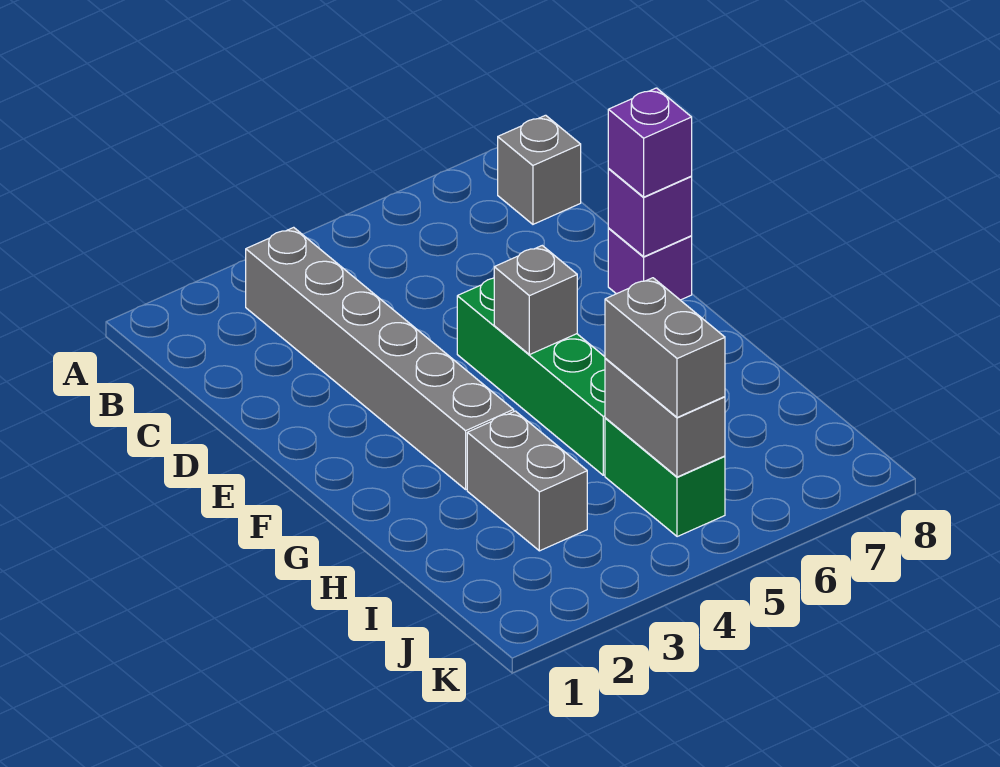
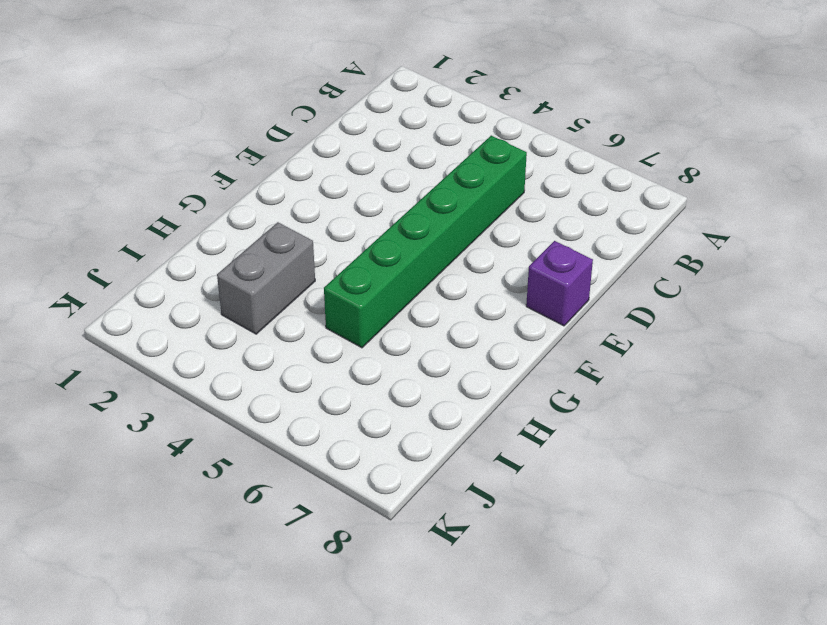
green 1x6 brick [324,136,527,348] -> green 1x4 brick [457,278,605,475]
none -> grey 1x6 brick [246,227,514,489]
none -> grey 1x1 brick [498,115,581,224]

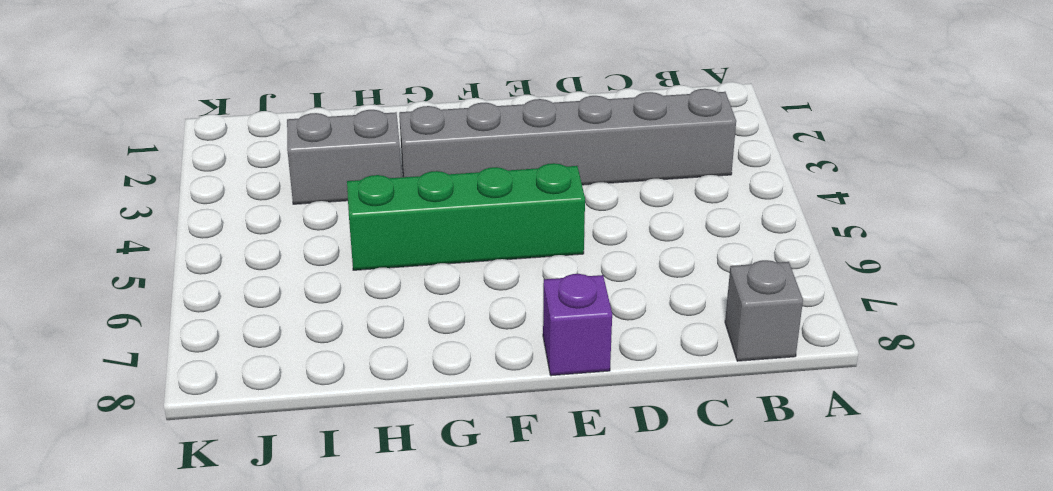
none -> green 1x2 brick [605,418,725,537]
none -> purple 1x1 brick [608,169,692,257]

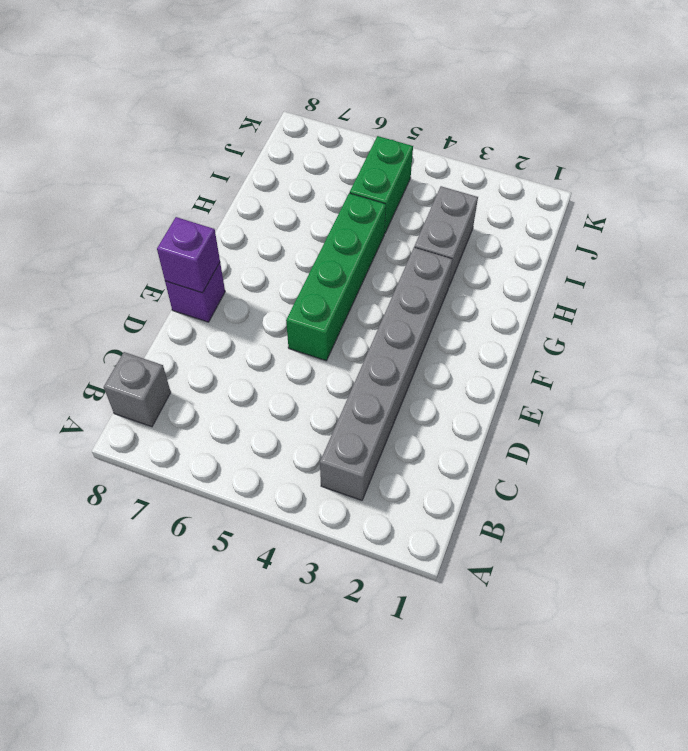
none -> grey 1x1 brick [494,246,577,355]
none -> grey 1x2 brick [605,358,725,477]

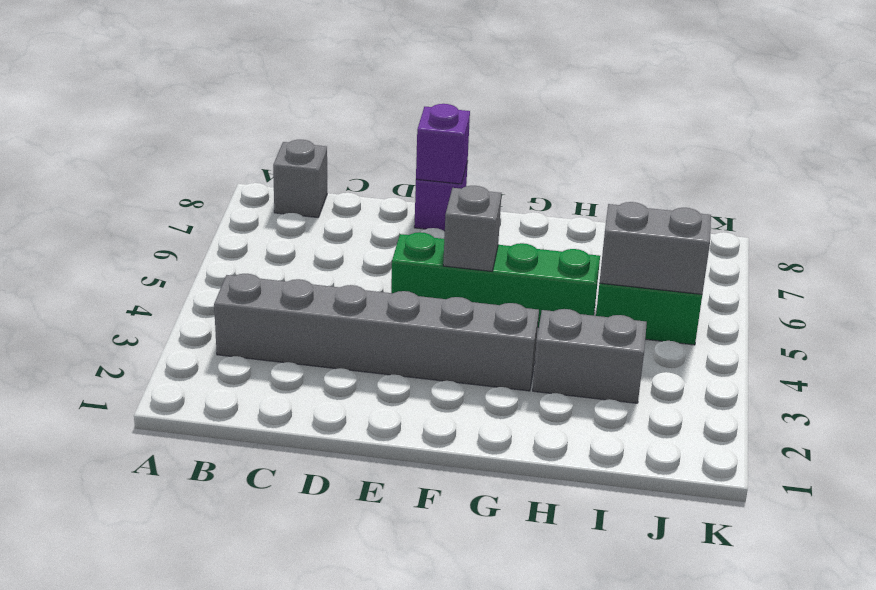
none -> purple 1x1 brick [608,88,692,197]
none -> grey 1x2 brick [605,278,725,417]

